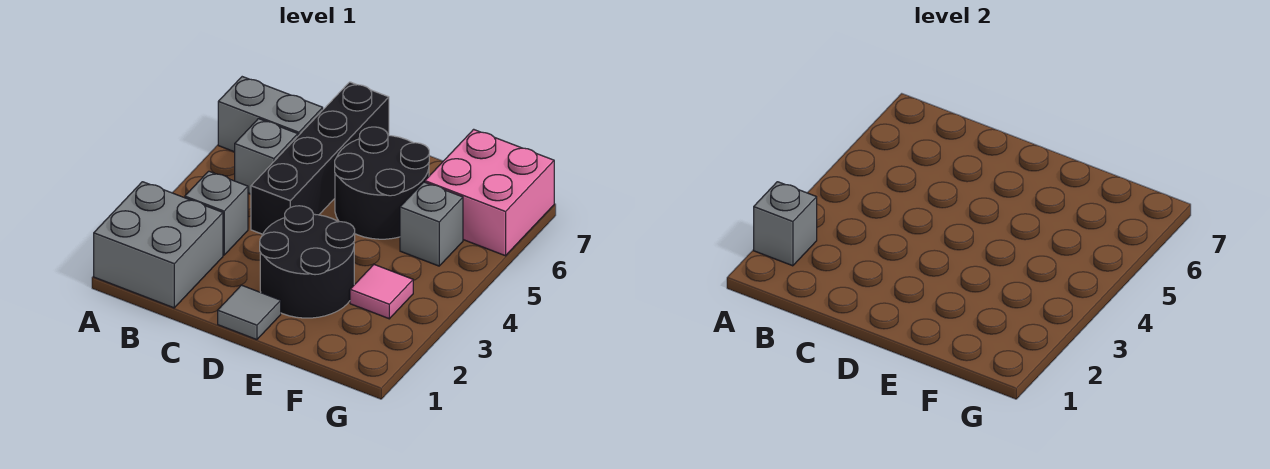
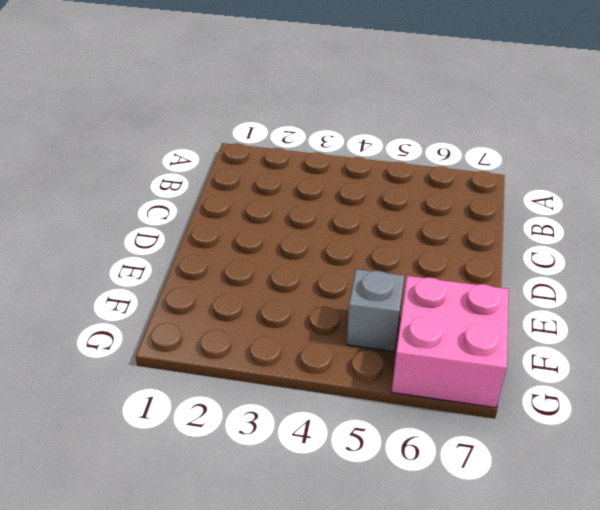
none -> grey 2x2 brick [94,182,223,308]
none -> grey 1x2 brick [218,77,323,152]
none -> grey 1x1 brick [185,171,248,255]

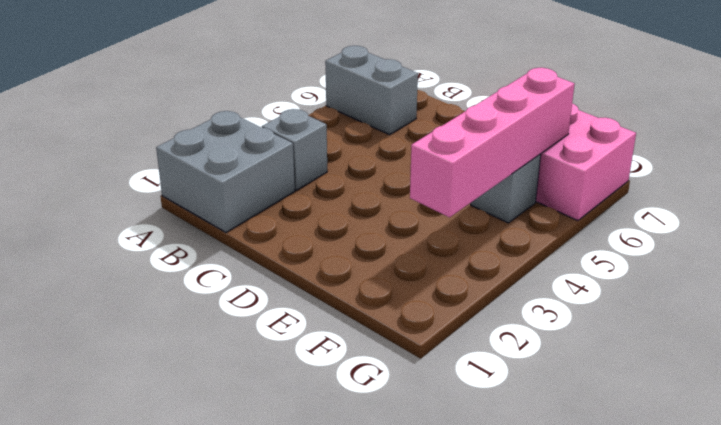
pink 1x4 brick [410,68,575,217] -> none
none -> grey 1x1 brick [235,119,298,194]
none -> black 1x4 brick [251,82,389,234]
none -> grey 1x1 tile [218,285,281,340]

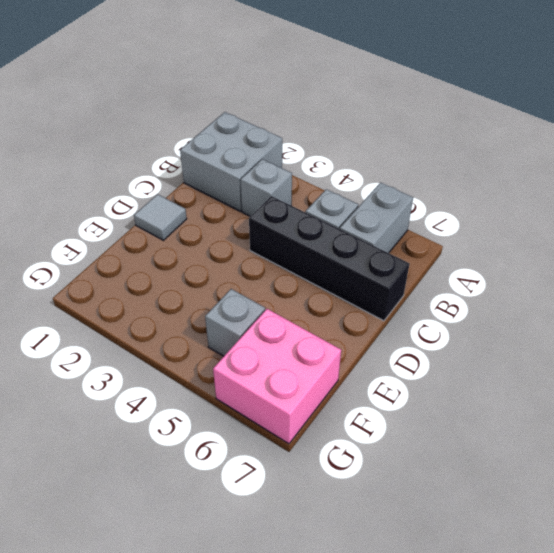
none -> black 2x2 round brick [260,206,355,318]
none -> black 2x2 round brick [335,127,429,239]
none -> pink 1x1 tile [350,265,413,319]

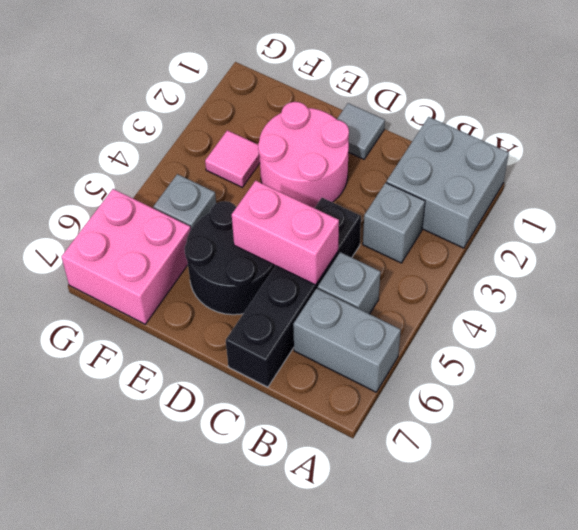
pink 1x2 brick [232,181,339,285] -> none
pink 2x2 round brick [258,102,349,208] -> black 2x2 round brick [260,206,355,318]
none -> grey 1x1 brick [754,182,817,266]

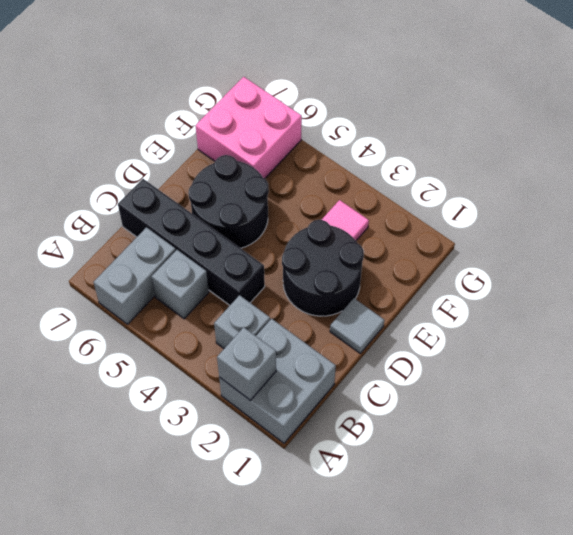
none -> grey 1x1 brick [400,182,463,266]

